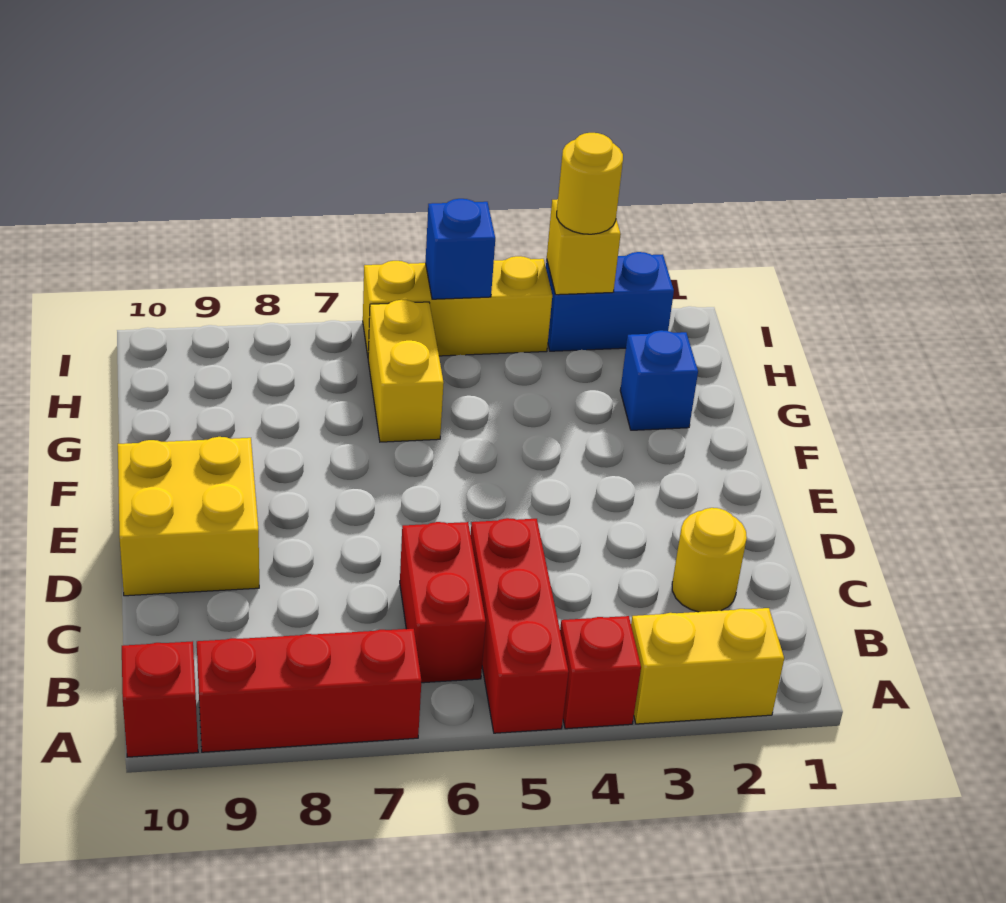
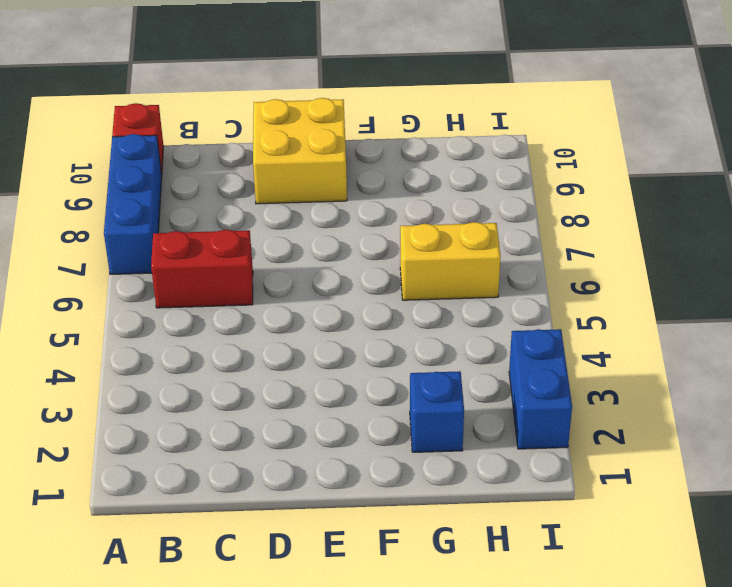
blue 1x3 brick [104,134,162,274] -> red 1x3 brick [197,629,421,752]
none -> yellow 1x2 brick [631,608,784,724]
none -> red 1x1 brick [560,616,641,729]
none -> red 1x3 brick [471,518,569,733]

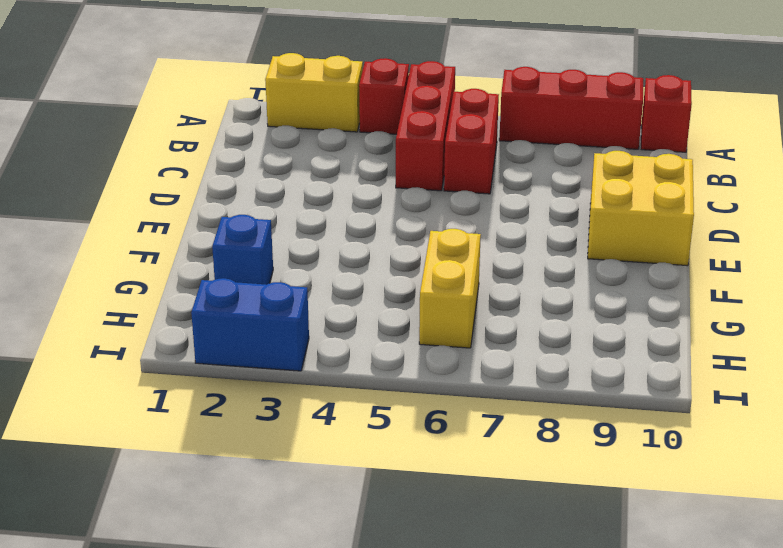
none -> yellow 1x1 round brick [672,508,747,612]
none -> yellow 1x3 brick [363,256,552,356]
none -> yellow 1x1 brick [547,199,621,295]

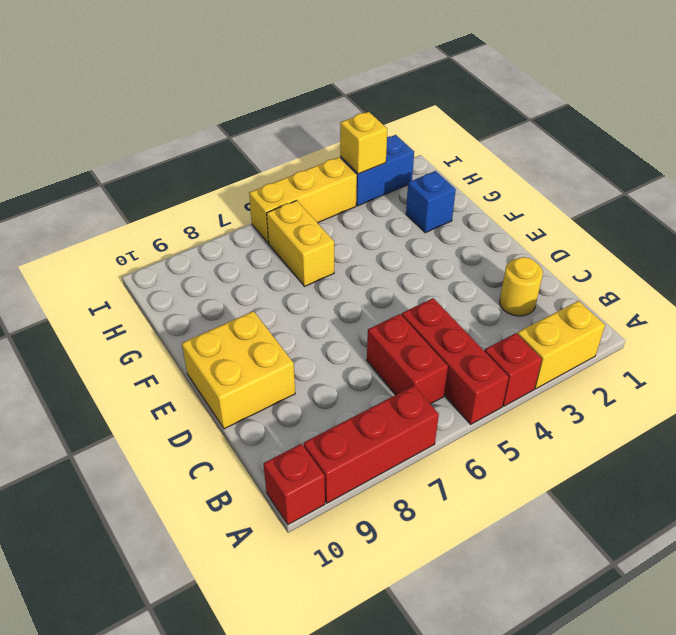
none -> blue 1x1 brick [425,199,495,299]
none -> yellow 1x1 round brick [557,133,623,234]

